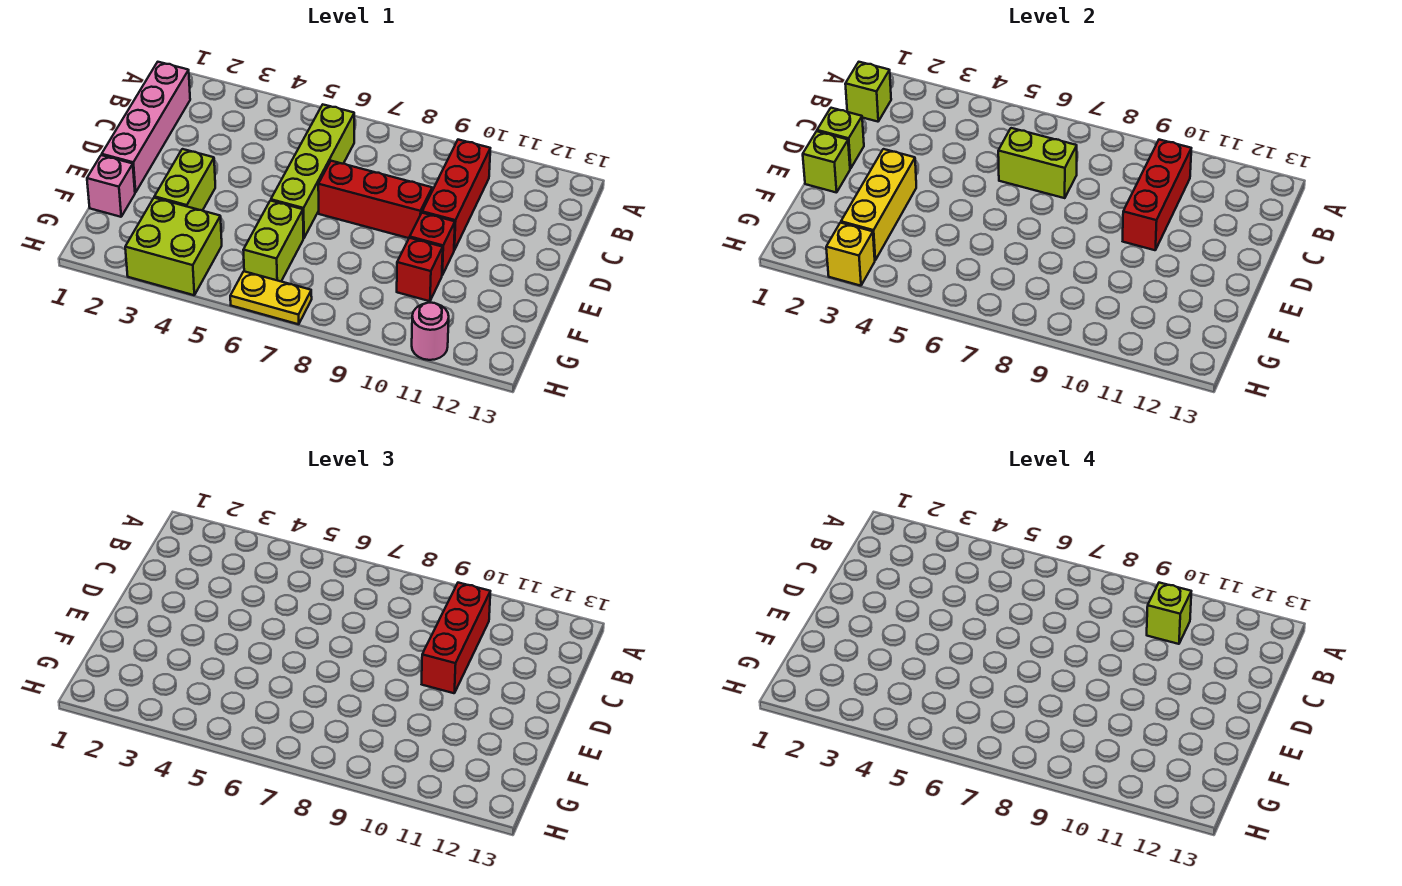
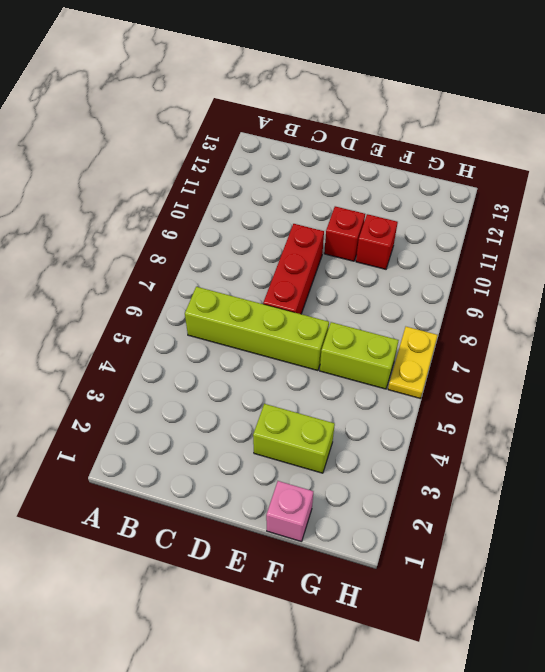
none -> pink 1x4 brick [102,62,190,193]
none -> red 1x3 brick [422,140,490,250]
none -> lime 2x2 brick [125,198,222,295]

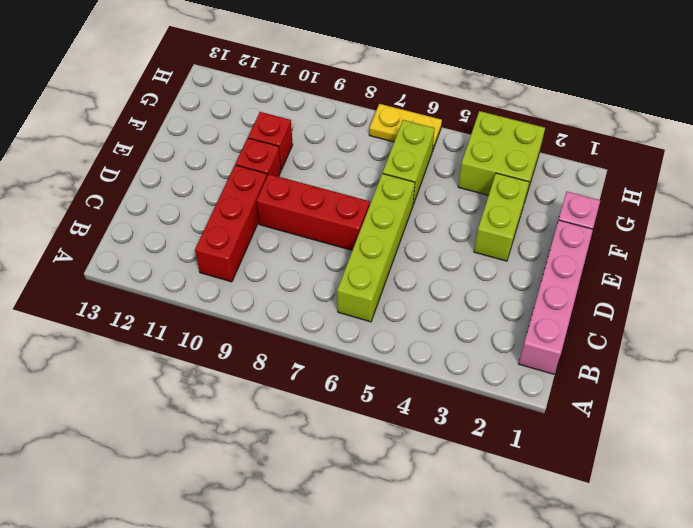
none -> pink 1x1 round brick [412,303,449,360]
none -> lime 1x1 brick [845,62,891,122]
none -> red 1x3 brick [1123,140,1191,250]

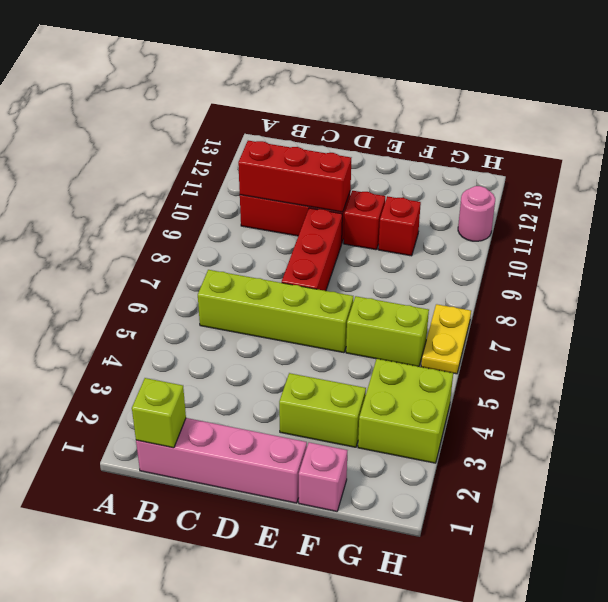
none -> lime 1x2 brick [998,128,1077,198]
none -> lime 1x1 brick [817,108,864,169]
none -> lime 1x1 brick [803,131,850,193]

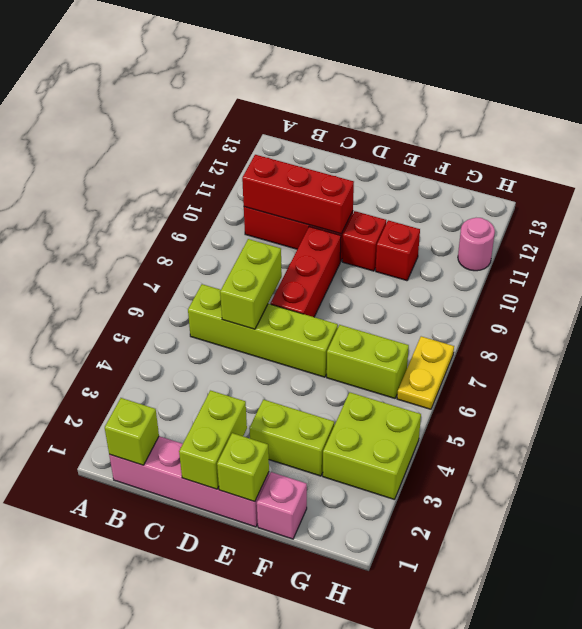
lime 1x2 brick [179,390,247,489] -> lime 1x1 brick [817,108,864,169]
none -> yellow 1x3 brick [841,149,916,260]
none -> yellow 1x1 brick [826,223,875,286]
none -> red 1x3 brick [422,583,490,693]

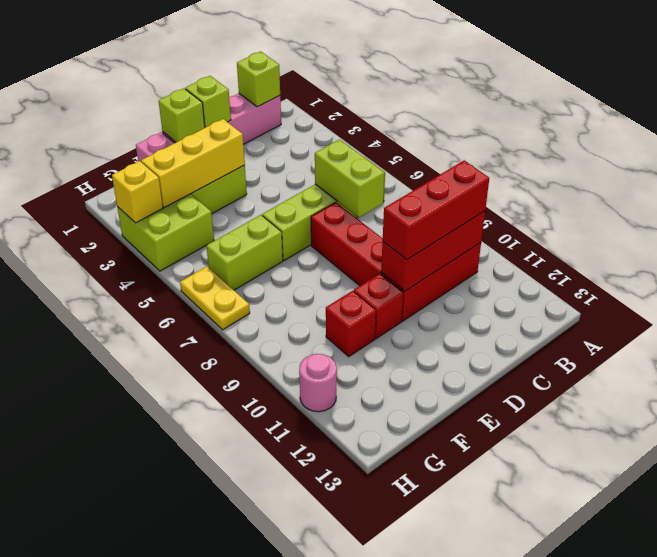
none -> lime 1x1 brick [1147,583,1191,644]

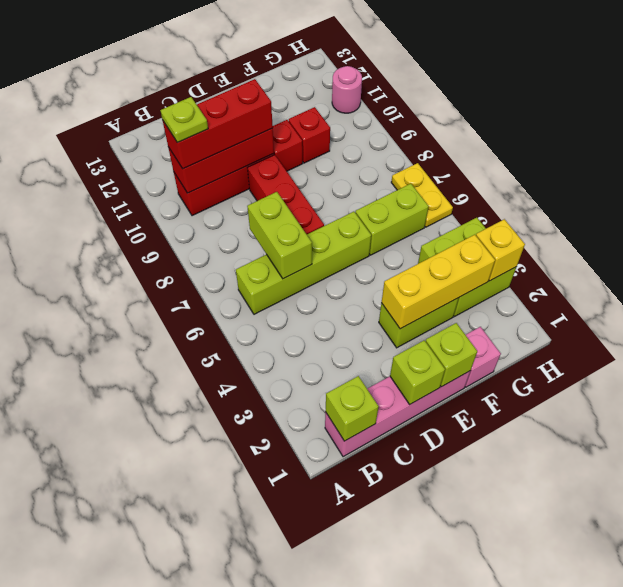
lime 1x1 plate [160,97,208,143] -> lime 1x1 brick [1147,583,1191,644]

